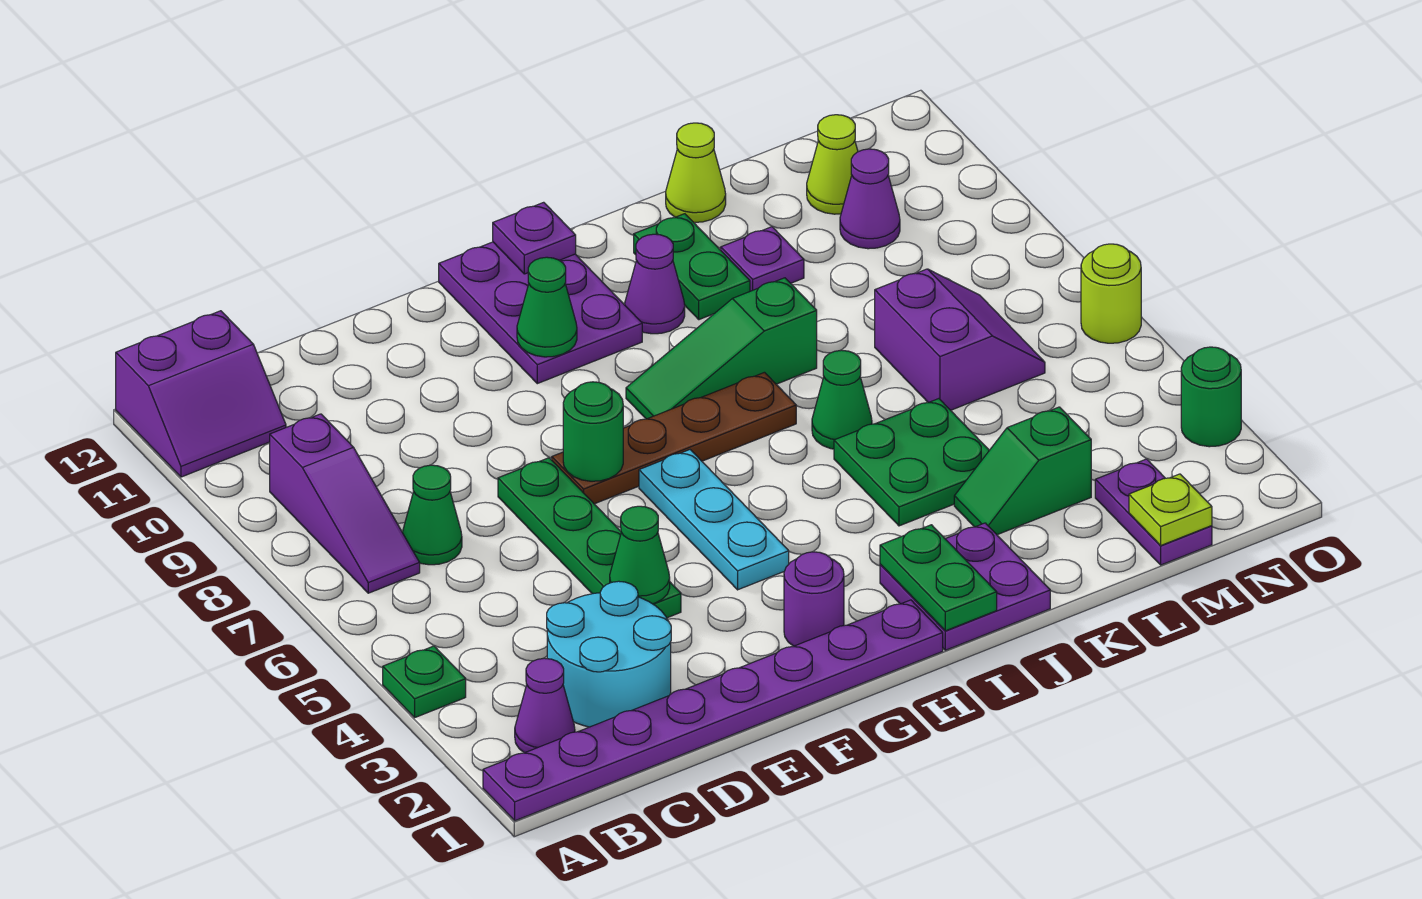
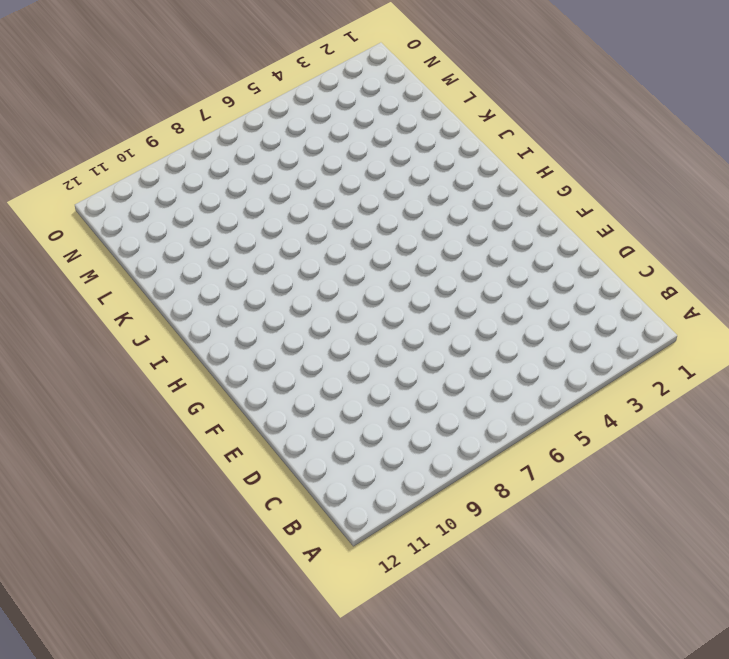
none -> purple 1x8 plate [483,600,943,821]
none -> green 1x1 plate [383,646,466,717]
none -> purple 2x2 slope [116,311,286,477]
none -> purple 1x1 cone [515,658,575,753]

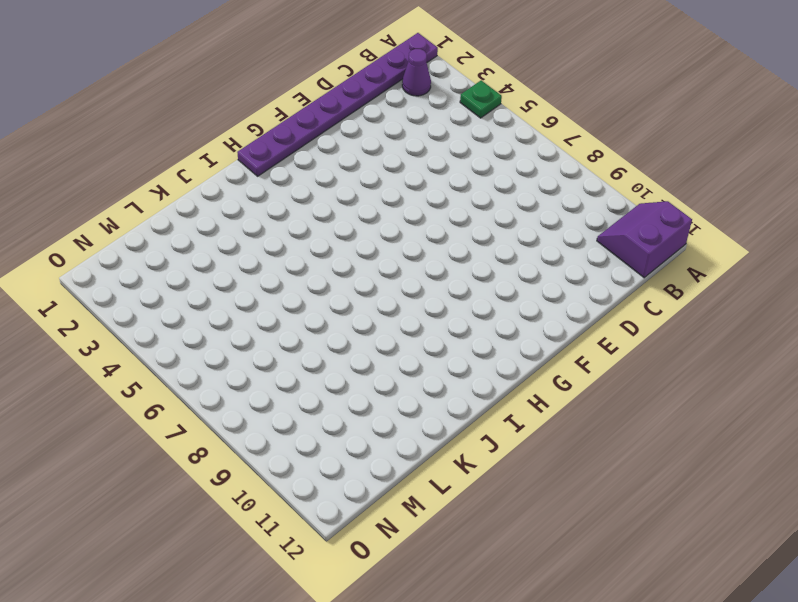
none -> purple 1x3 slope [270,414,420,593]
none -> cyan 2x2 round brick [547,581,671,727]
none -> green 1x1 cone [402,465,462,565]
none -> green 1x4 plate [498,458,681,618]

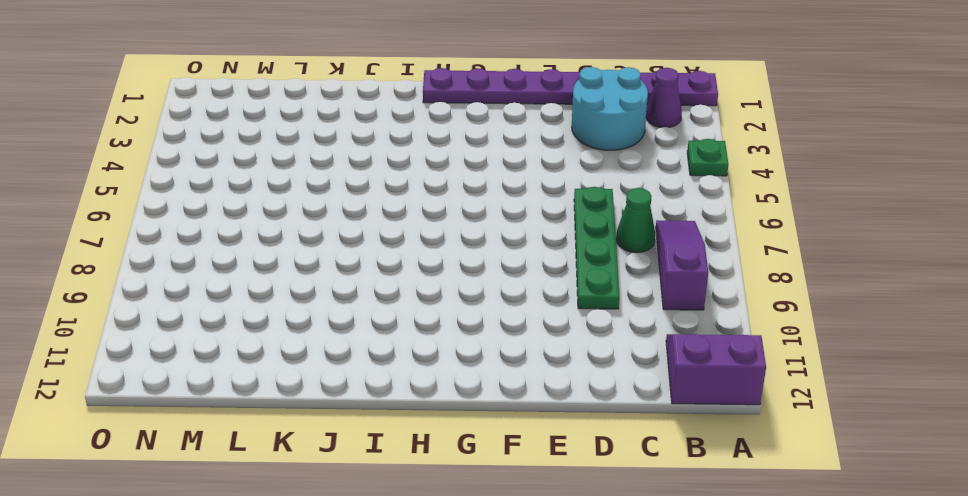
green 1x4 plate [574,187,619,309] -> green 1x4 plate moved to [498,458,681,618]
none -> brown 1x4 plate [552,372,796,504]
none -> purple 1x1 round brick [784,552,844,646]
none -> cyan 1x3 plate [639,450,789,590]
none -> purple 2x3 plate [439,242,642,384]

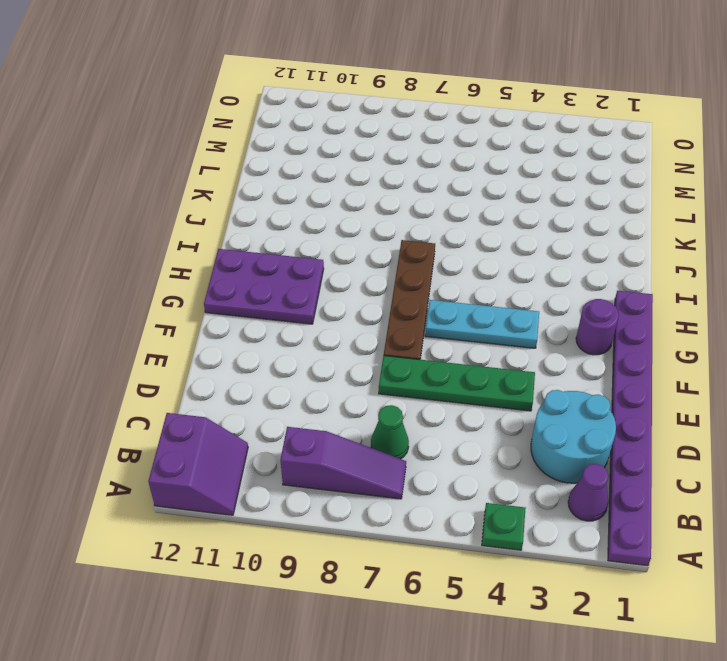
none -> green 1x3 slope [626,278,817,419]
none -> purple 2x2 plate [880,523,1050,650]
none -> purple 1x1 cone [625,234,685,334]
none -> green 2x2 plate [834,399,989,526]

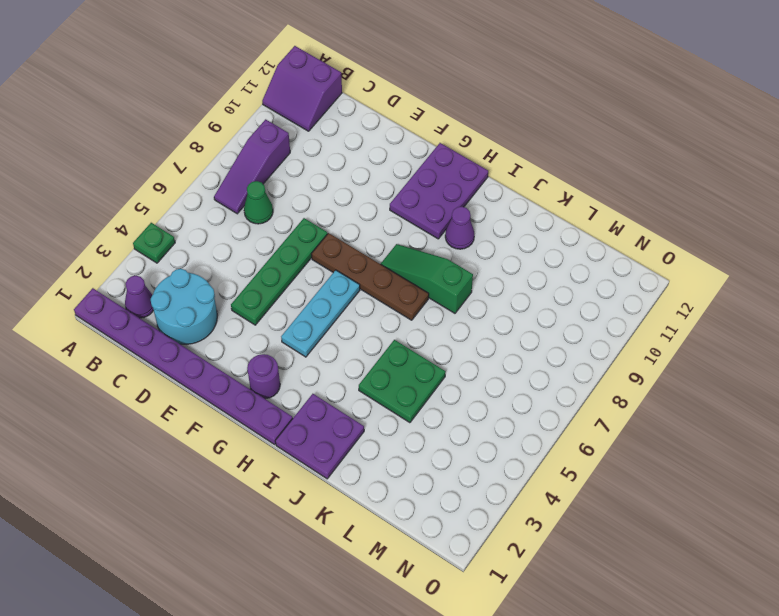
none -> green 1x1 cone [812,350,872,449]
none -> green 1x2 plate [634,214,750,320]
none -> green 1x2 slope [954,407,1091,535]
none -> purple 1x1 plate [721,227,804,291]

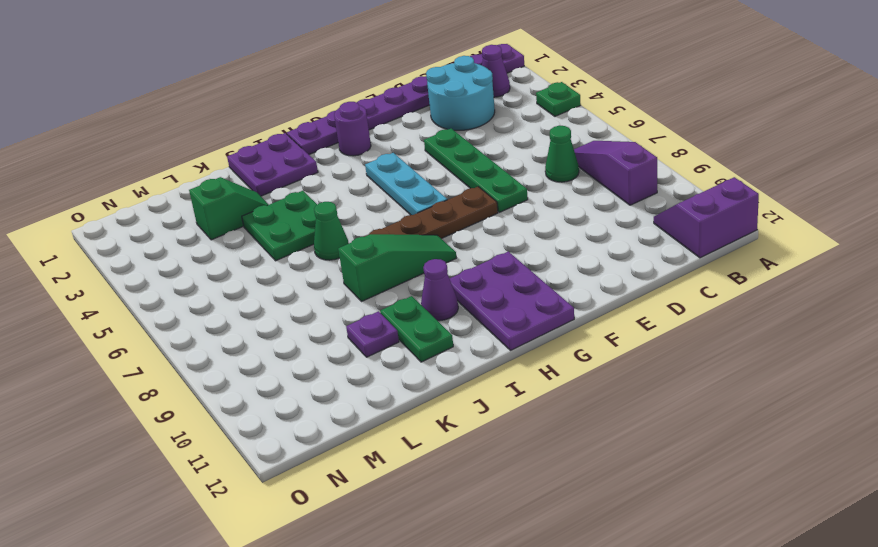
none -> lime 1x1 cone [666,123,726,222]
none -> purple 2x2 slope [875,269,1045,410]
none -> purple 1x2 plate [1095,459,1212,565]
none -> purple 1x1 cone [840,149,900,249]

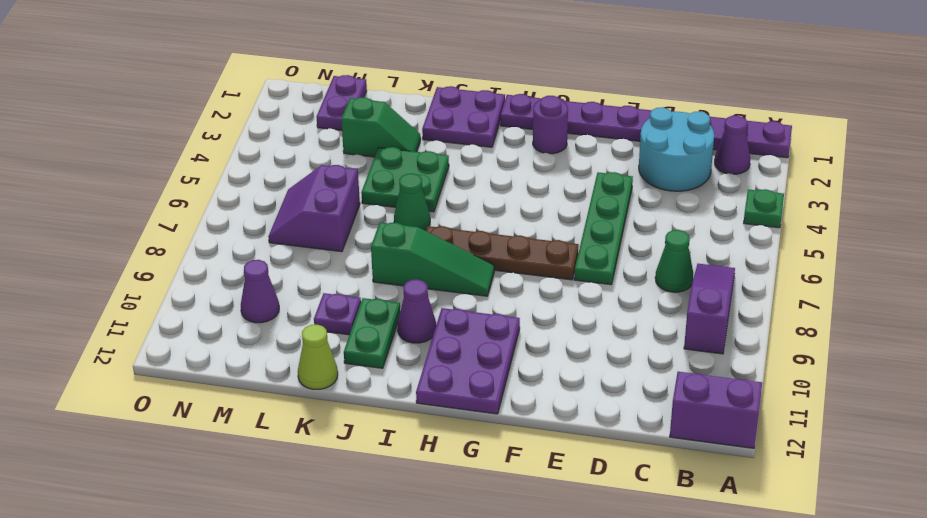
none -> cyan 1x3 plate [639,450,789,590]
none -> lime 1x1 cone [807,115,858,214]
none -> green 1x1 round brick [1181,347,1241,447]
none -> lime 1x1 round brick [1081,244,1141,343]

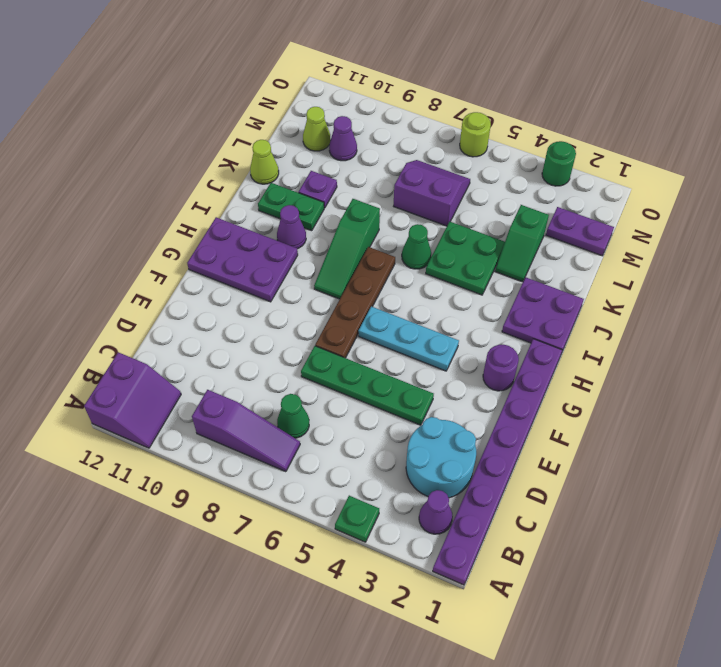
none -> green 1x1 cone [610,506,670,604]
none -> green 1x1 round brick [563,382,623,481]
none -> green 1x1 cone [517,257,577,357]
none -> purple 1x1 plate [493,202,576,274]

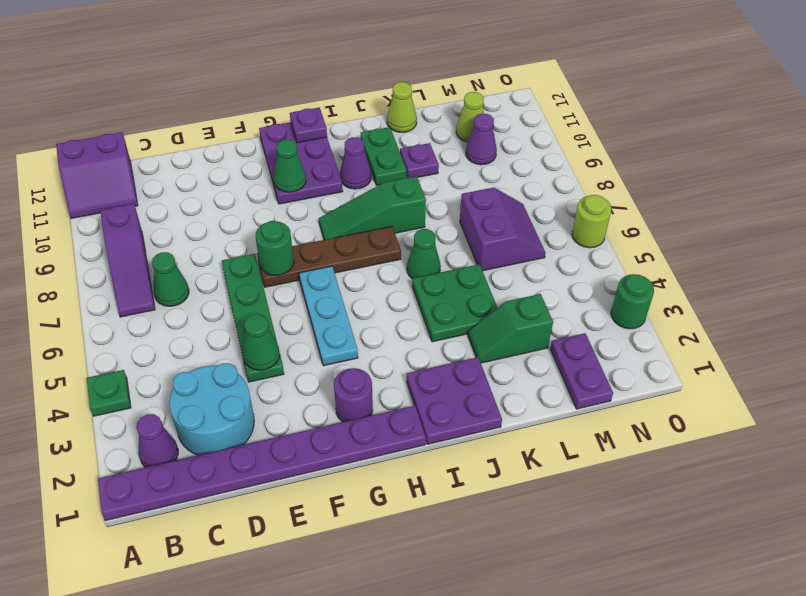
none -> green 1x2 plate [880,525,997,631]
none -> lime 1x1 plate [1129,474,1212,545]

